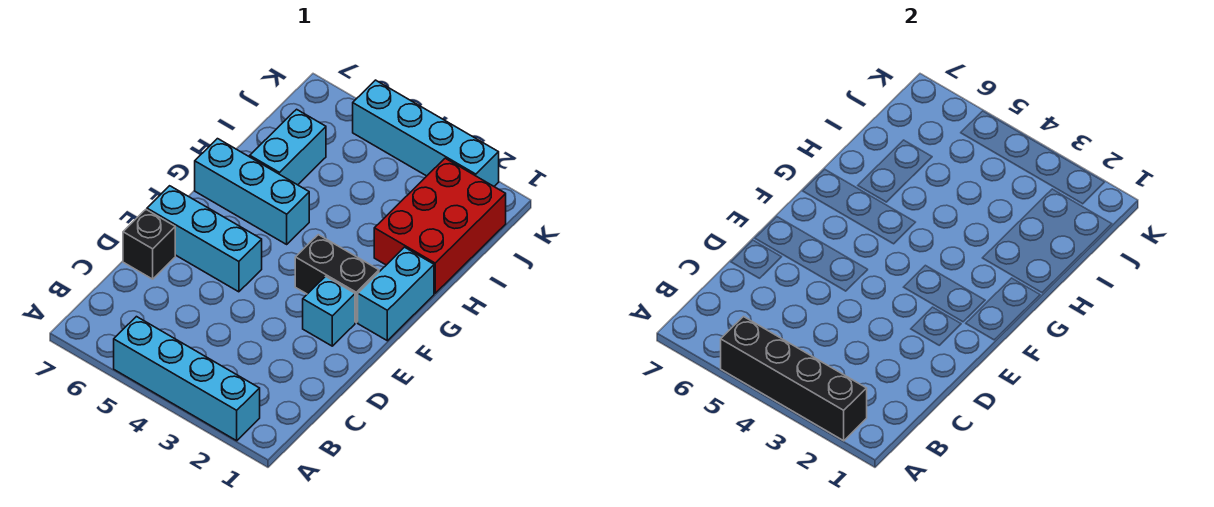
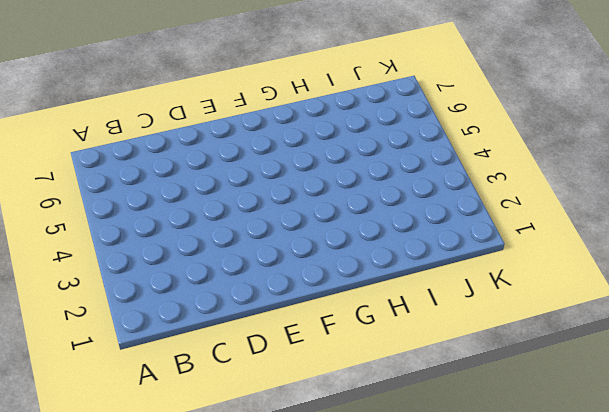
none -> cyan 1x4 brick [114,317,260,441]
none -> black 1x1 brick [123,210,175,279]

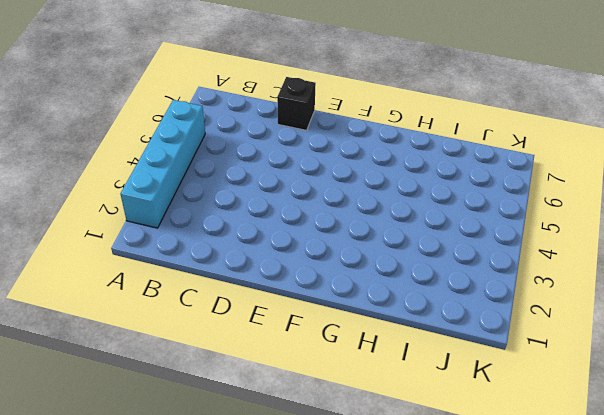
none -> cyan 1x1 brick [303,276,355,346]
none -> cyan 1x3 brick [147,186,262,292]

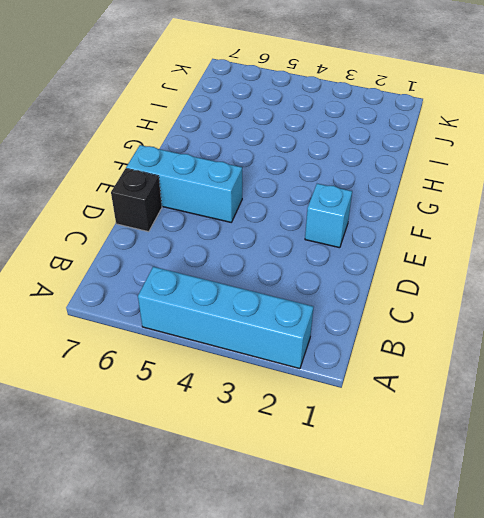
none -> cyan 1x2 brick [358,247,434,341]
none -> black 1x2 brick [295,235,379,322]

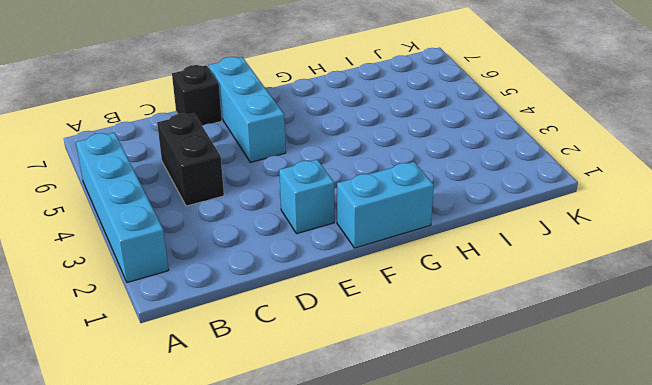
black 1x2 brick [157,113,224,206] -> black 1x2 brick moved to [295,235,379,322]
none -> cyan 1x3 brick [195,139,309,244]
none -> red 2x3 brick [374,158,506,293]

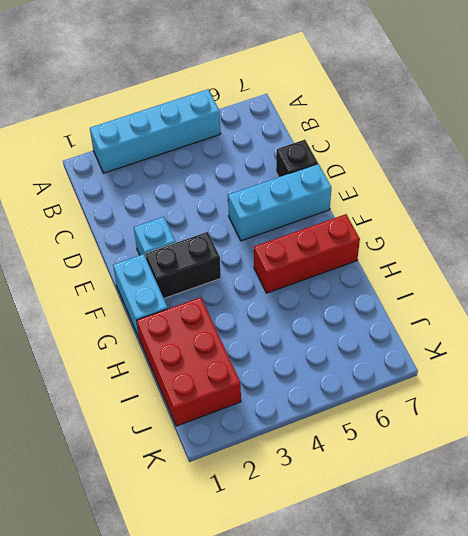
red 1x3 brick [254,214,360,293] -> cyan 1x3 brick [195,139,309,244]
none -> cyan 1x2 brick [250,109,326,185]
none -> cyan 1x4 brick [353,80,499,186]

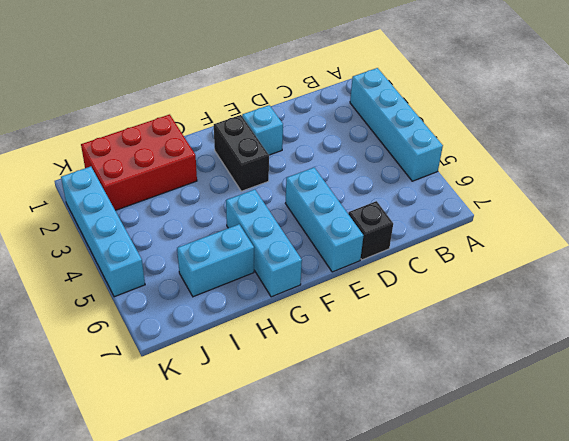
none -> cyan 1x2 brick [358,247,434,341]
none -> black 1x4 brick [721,317,867,441]

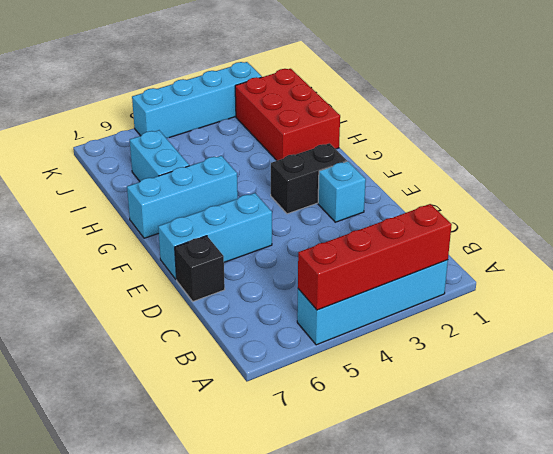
red 1x4 brick [298,204,452,310] -> black 1x4 brick [721,317,867,441]
none -> cyan 1x2 brick [358,247,434,341]

